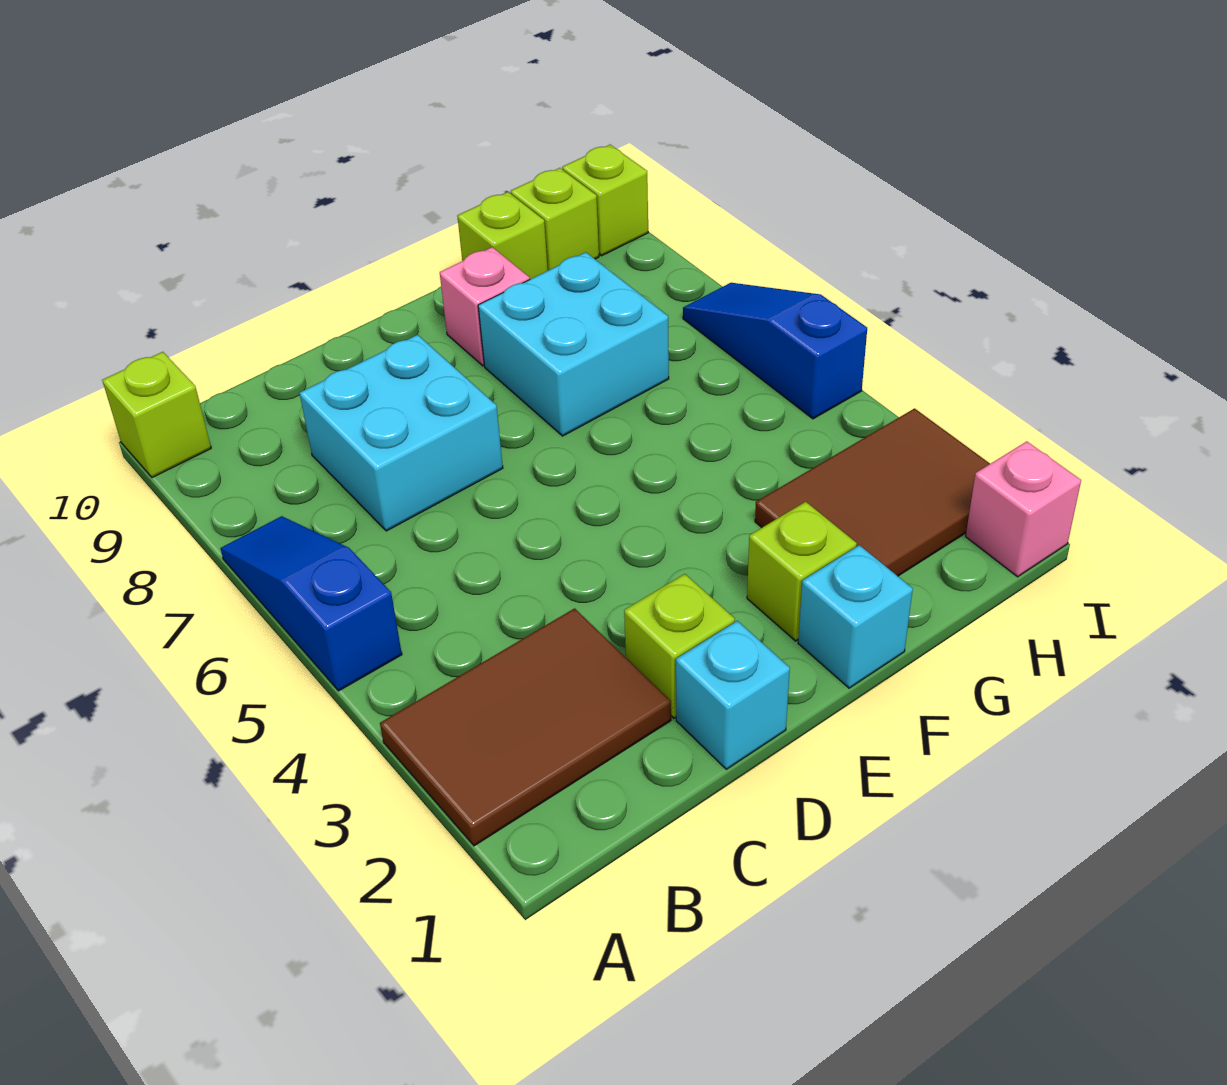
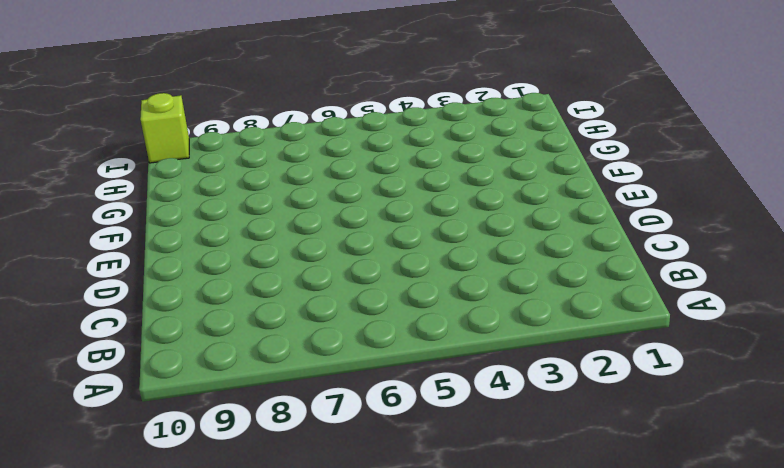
none -> brown 2x3 tile [380,608,671,846]
none -> blue 1x3 slope [220,516,402,691]
none -> lime 1x1 brick [102,352,211,478]

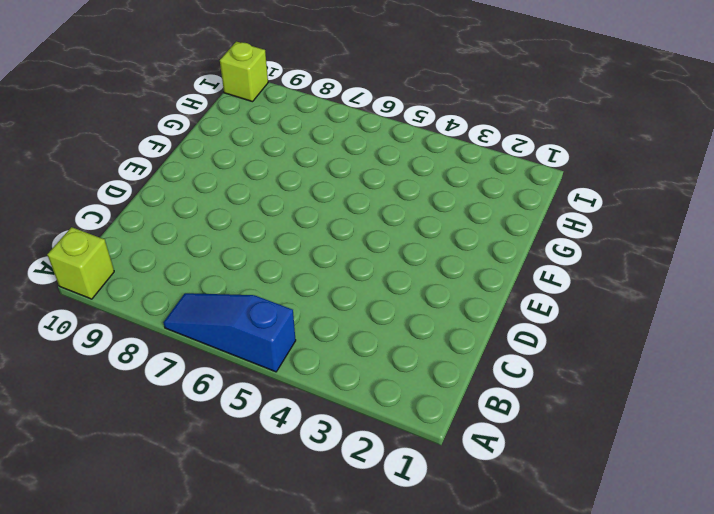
none -> brown 2x3 tile [380,608,671,846]
none -> cyan 2x2 brick [300,335,503,531]
none -> cyan 1x1 brick [676,621,790,769]

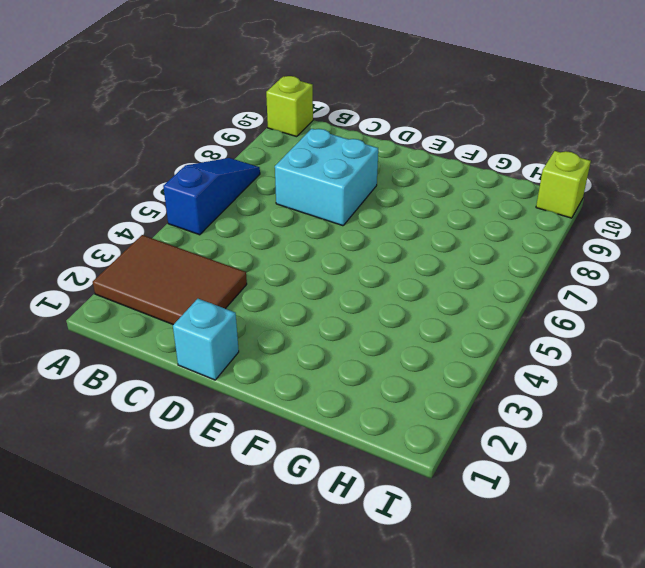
none -> lime 1x1 brick [624,574,735,718]
none -> cyan 1x1 brick [798,545,913,688]
none -> lime 1x1 brick [747,502,857,641]

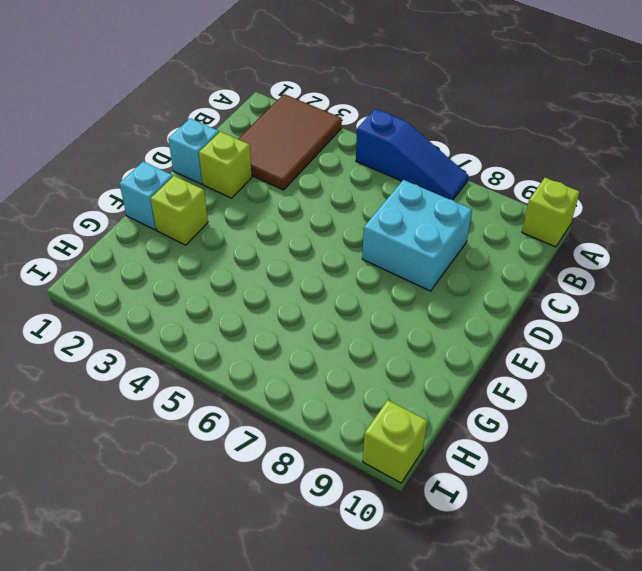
none -> cyan 2x2 brick [478,252,669,436]
none -> pink 1x1 brick [440,247,530,366]
none -> brown 2x3 tile [755,408,990,576]

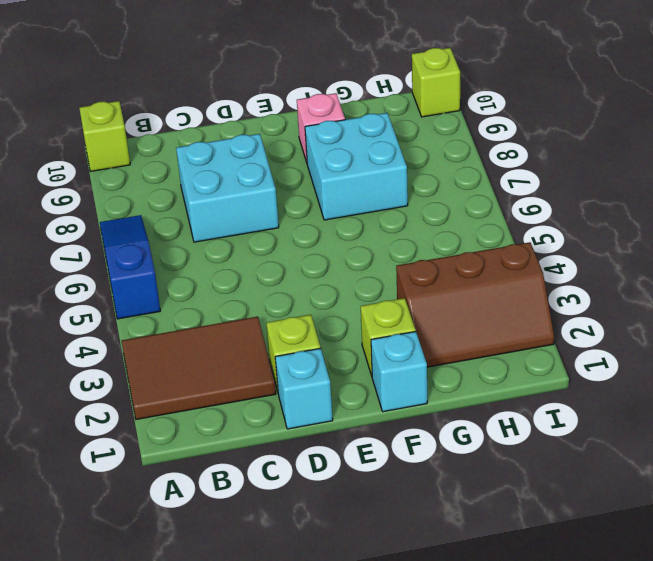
brown 2x3 slope [396,242,554,367] -> brown 2x3 tile [755,408,990,576]
none -> lime 1x1 brick [457,192,548,279]
none -> lime 1x1 brick [511,168,599,270]
none -> pink 1x1 brick [966,441,1081,577]

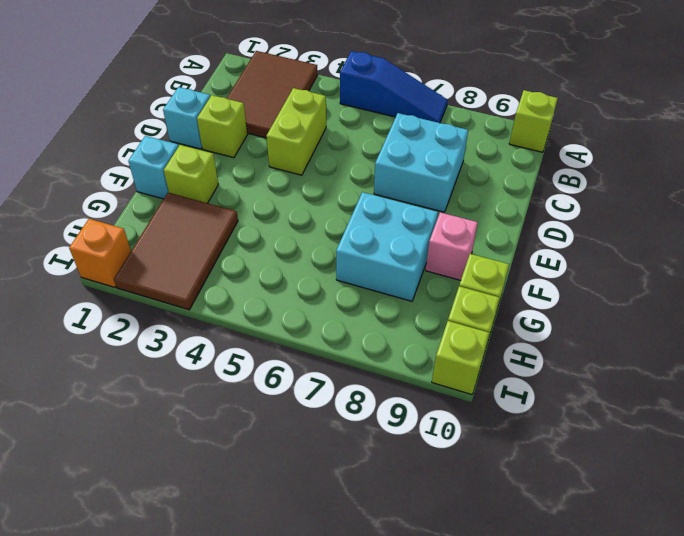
lime 1x2 brick [266,88,326,175] -> none
orange 1x1 brick [69,219,131,287] -> pink 1x1 brick [966,441,1081,577]
none -> blue 1x3 slope [683,283,867,419]

